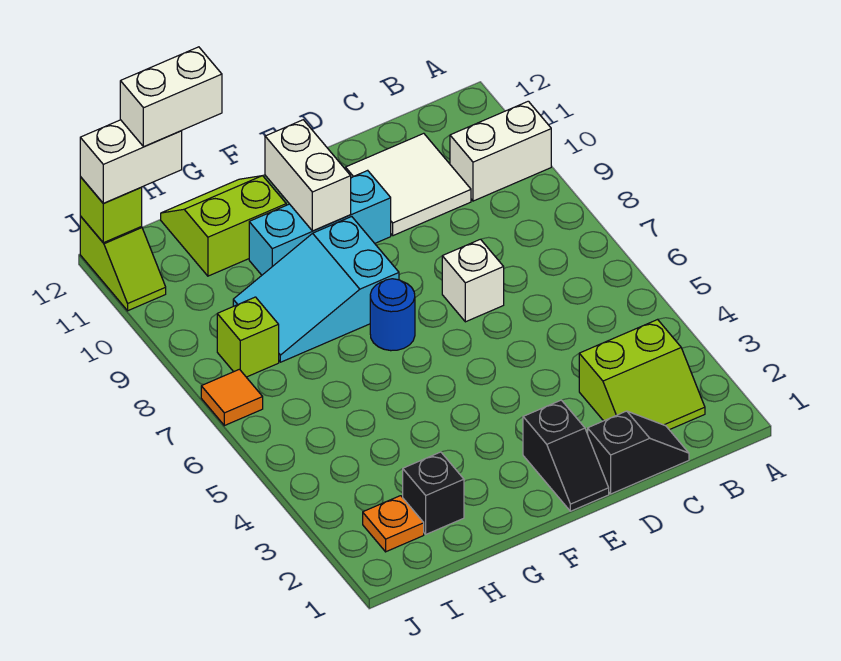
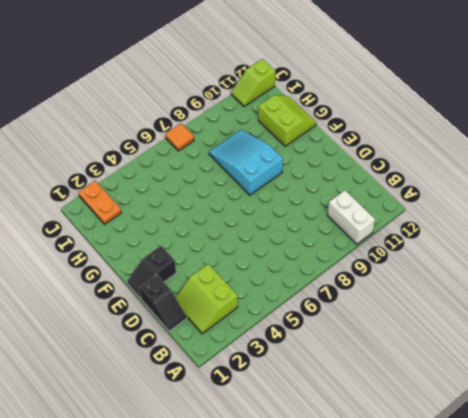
orange 1x2 plate [78,181,121,225] -> orange 1x1 plate [363,496,424,552]
none -> white 2x2 tile [345,133,471,236]
none -> white 1x1 brick [442,239,504,322]
none -> cyan 1x3 brick [249,170,391,275]

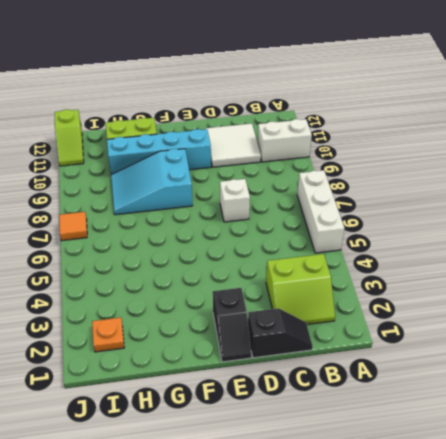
white 1x3 brick [297,170,344,253] -> none
cyan 1x4 brick [107,129,211,175] -> cyan 1x3 brick [249,170,391,275]
none -> blue 1x1 round brick [370,279,415,351]
none -> black 1x1 brick [403,452,464,534]
none -> lime 1x1 brick [217,297,279,377]

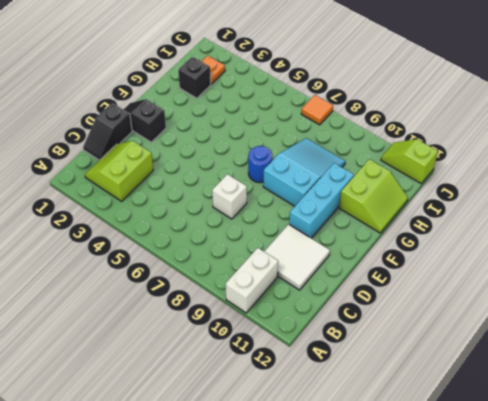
none -> lime 1x1 brick [217,297,279,377]
none -> white 1x2 brick [265,120,351,231]
none -> lime 1x1 brick [80,177,142,243]

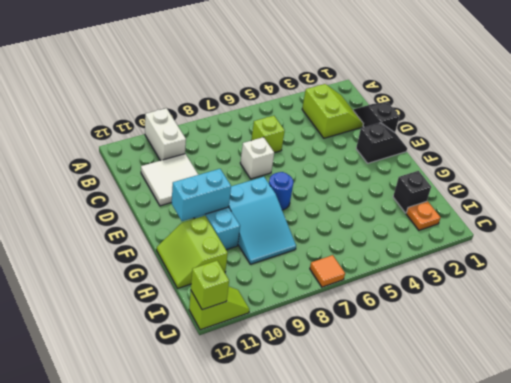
lime 1x1 brick [251,116,285,153] -> lime 1x1 brick moved to [217,297,279,377]
cyan 1x2 brick [172,169,231,221] -> white 1x2 brick [265,120,351,231]
none -> white 1x2 brick [80,120,182,203]
none -> white 1x2 brick [120,47,222,147]

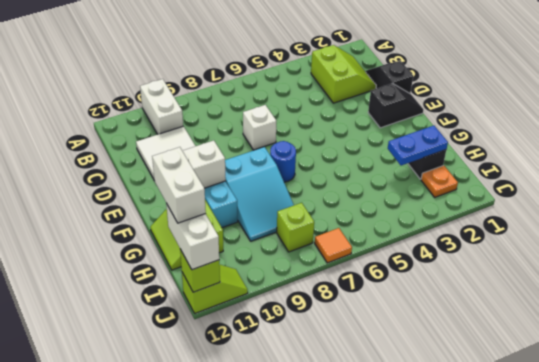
blue 1x2 plate [388,125,448,166] -> none

